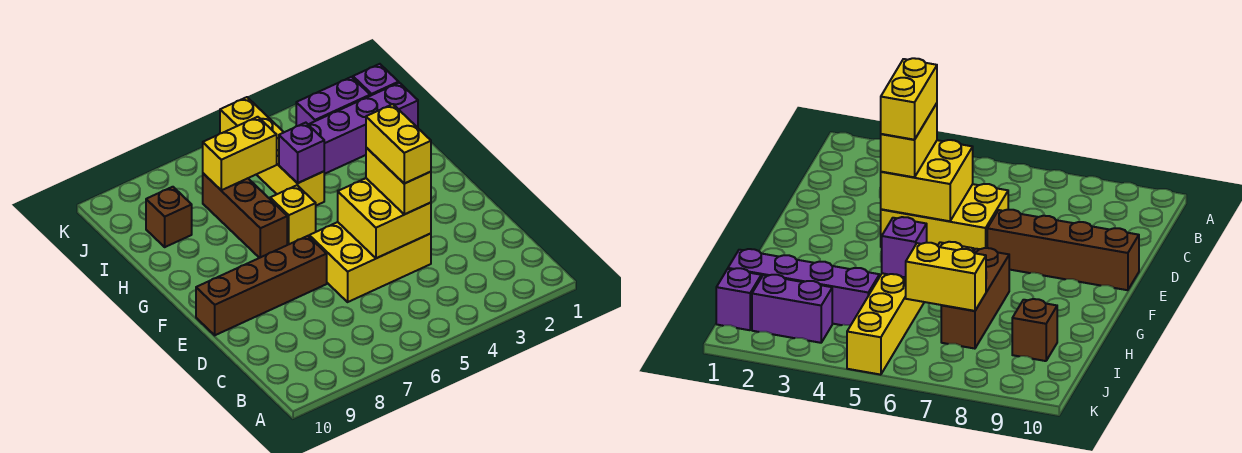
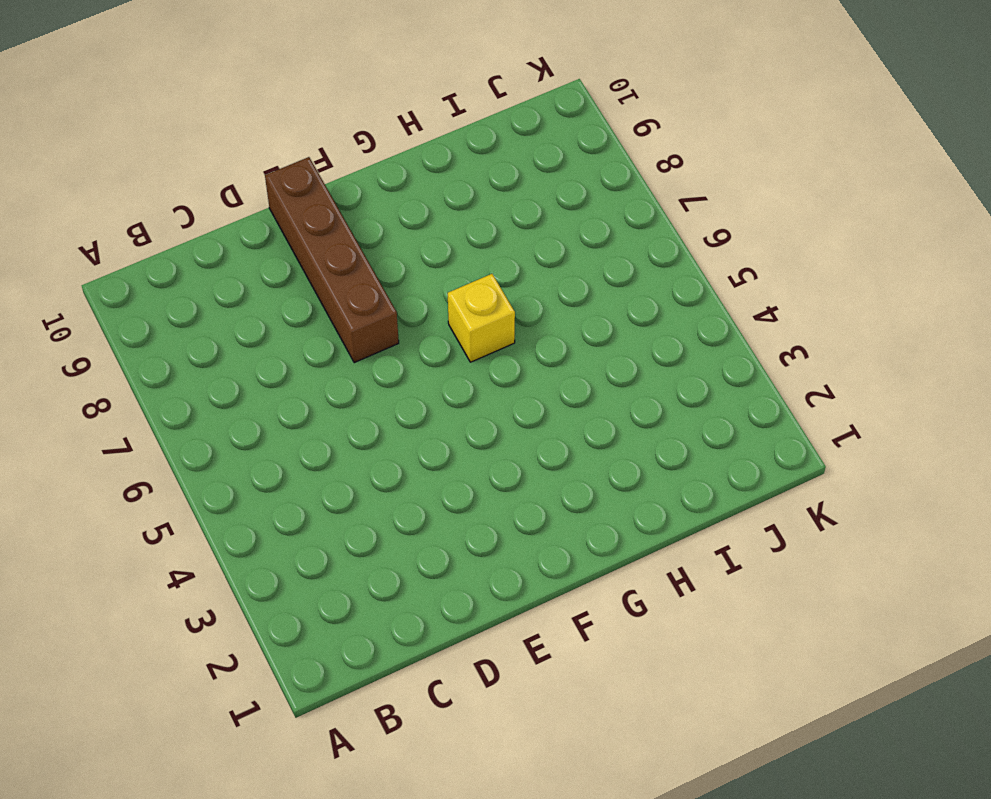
none -> yellow 2x3 brick [309,222,431,302]
none -> brown 1x3 brick [203,173,287,258]
none -> yellow 1x4 brick [220,97,324,205]

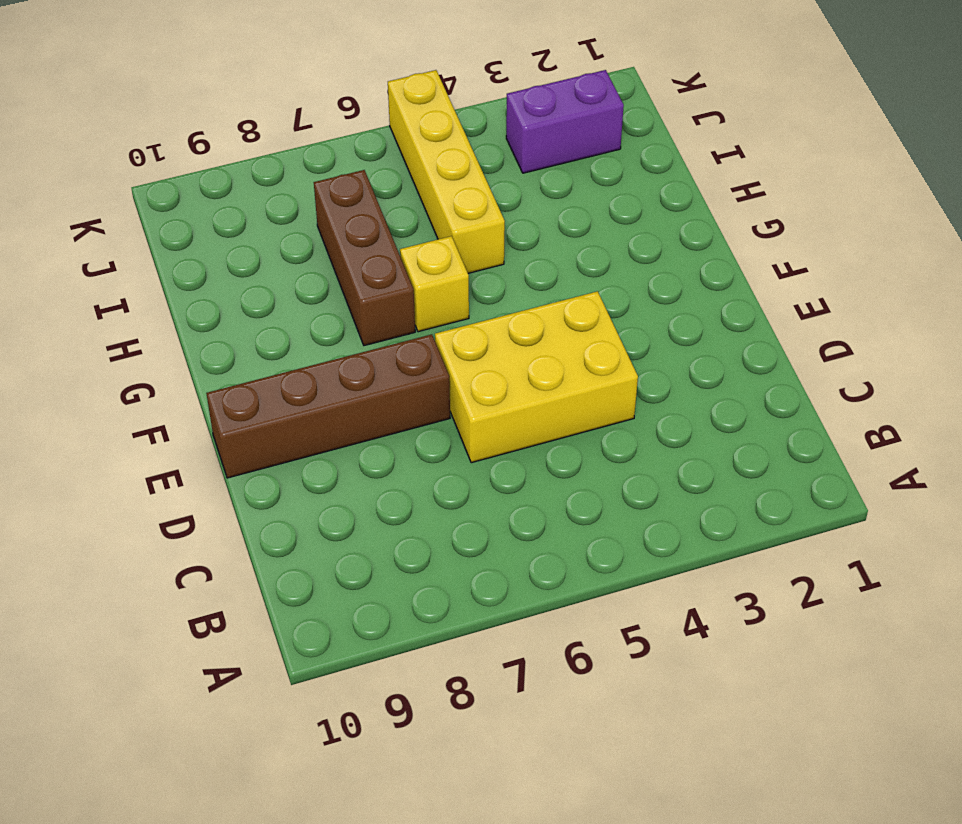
none -> purple 1x4 brick [308,83,418,174]
none -> brown 1x1 brick [146,187,192,247]
none -> purple 1x1 brick [353,64,399,96]

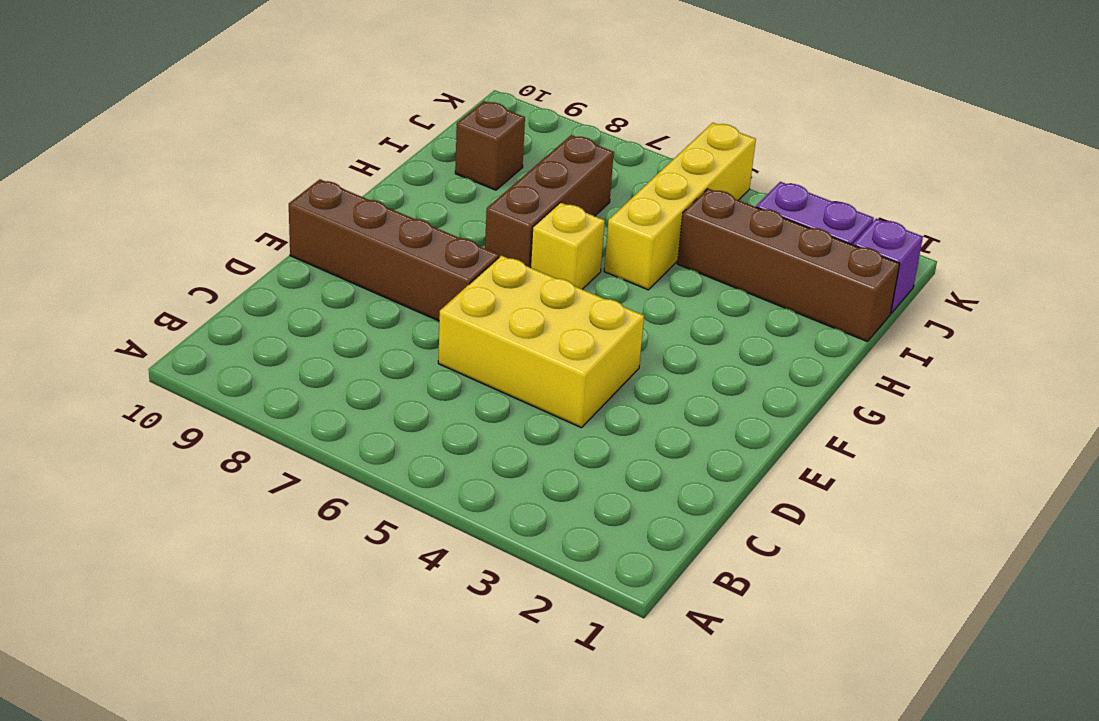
brown 1x4 brick [677,189,900,342] -> purple 1x4 brick [308,83,418,174]
none -> yellow 2x2 brick [338,178,431,258]
none -> purple 1x1 brick [279,123,324,183]
none -> yellow 1x2 brick [203,117,277,190]

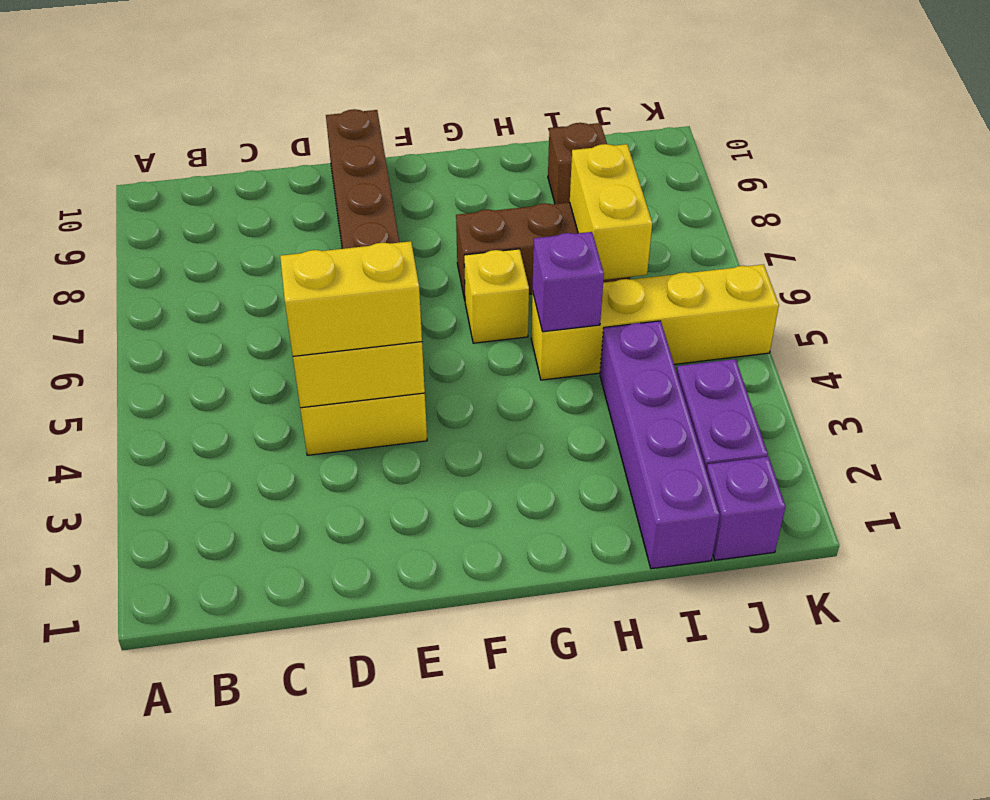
none -> yellow 1x2 brick [366,104,431,184]

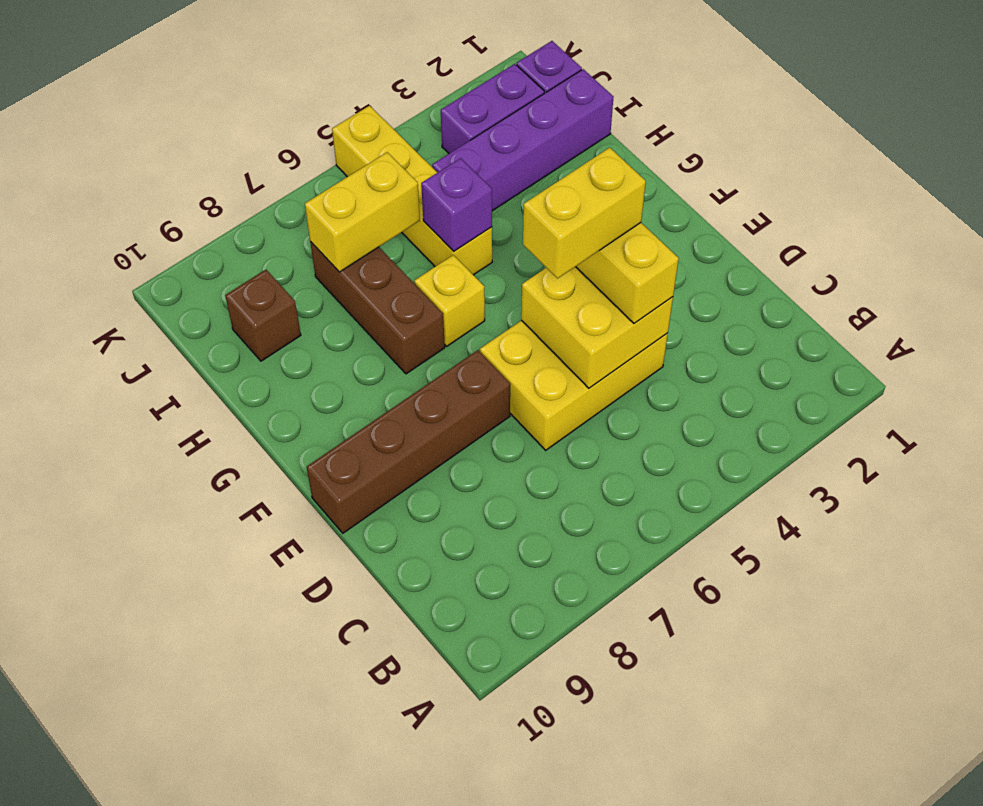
yellow 1x2 brick [523,148,646,278] -> yellow 1x2 brick turned to [366,104,431,184]

